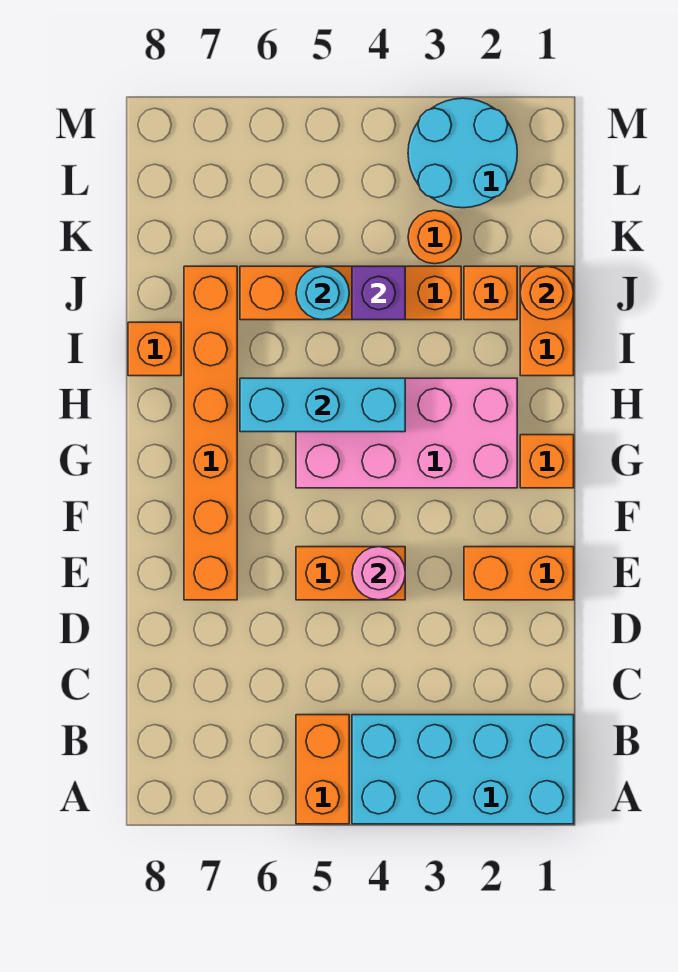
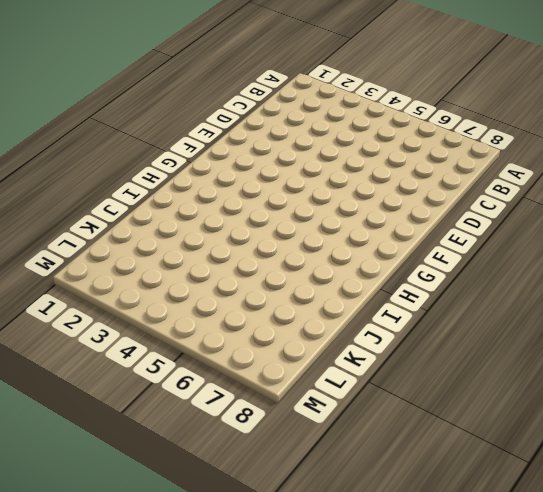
none -> cyan 2x4 brick [352,715,574,824]
none -> orange 1x2 brick [296,715,349,824]
none -> orange 1x2 brick [464,547,574,600]

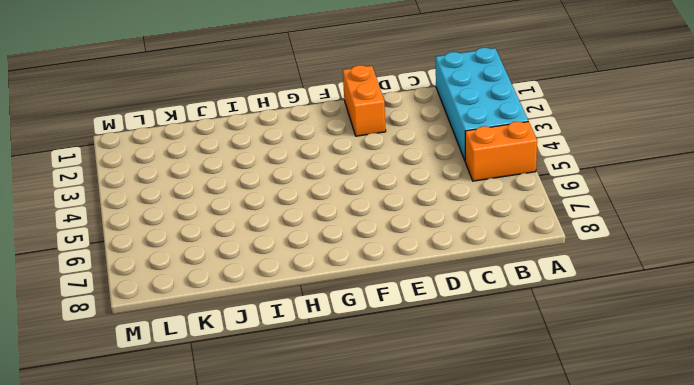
none -> orange 1x2 brick [296,547,405,600]
none -> orange 1x6 brick [184,266,237,600]
none -> orange 1x1 brick [520,435,574,488]

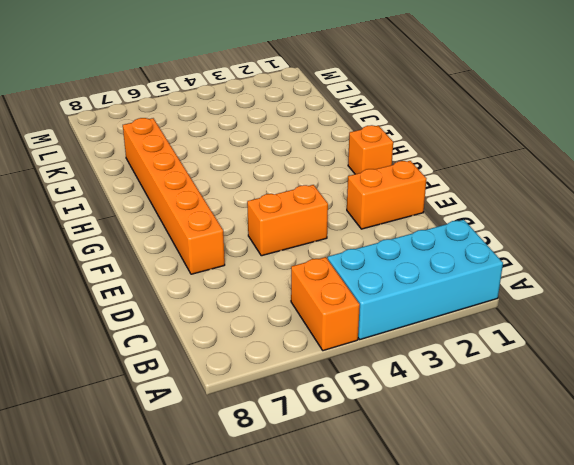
none -> pink 2x4 brick [296,378,517,488]
none -> orange 1x2 brick [520,266,574,376]
none -> orange 1x1 brick [128,322,181,376]

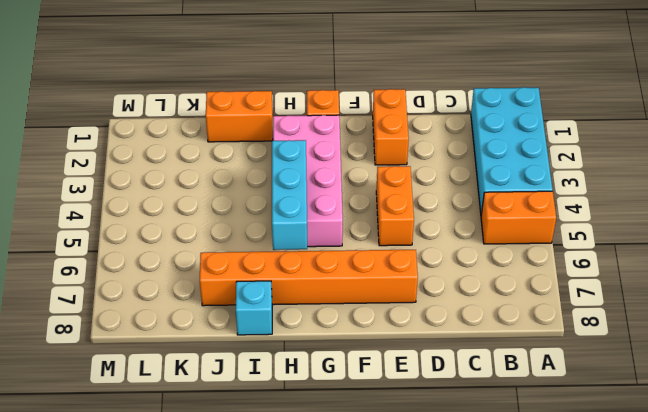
cyan 1x1 brick [236,281,272,335] -> orange 1x1 brick [128,322,181,376]
none -> orange 1x1 brick [464,266,517,320]
none -> orange 1x4 brick [240,266,461,320]
none -> orange 1x1 round brick [408,210,461,264]

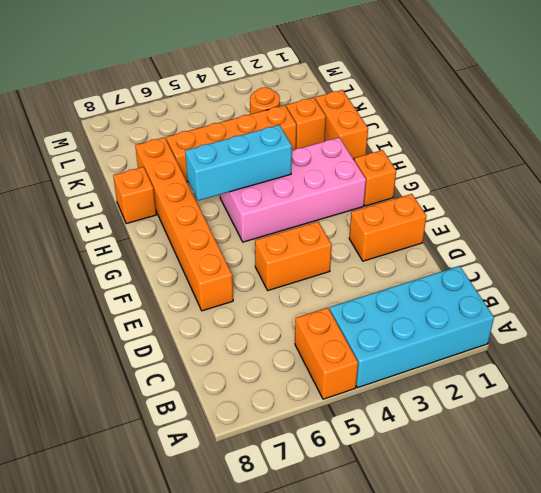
none -> cyan 2x2 round brick [408,98,517,208]
none -> pink 1x1 round brick [352,547,405,600]
none -> orange 1x1 round brick [520,266,574,320]

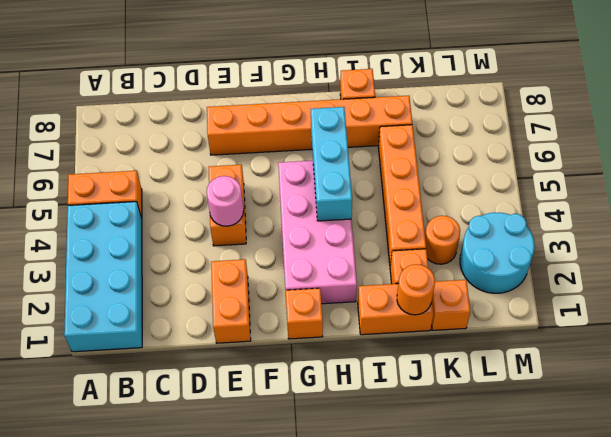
orange 1x1 brick [432,280,470,330] -> none
none -> purple 1x1 brick [352,266,405,320]
none -> cyan 1x1 round brick [296,266,349,320]

